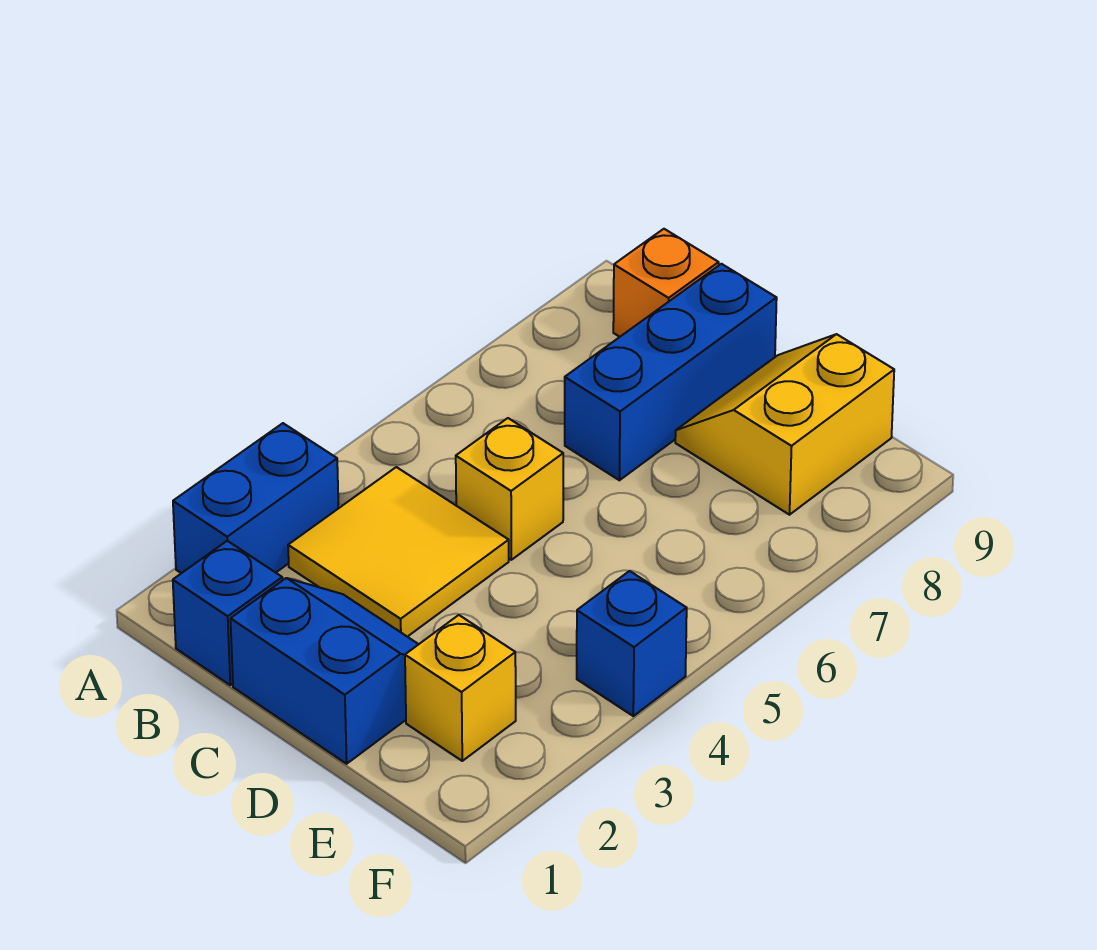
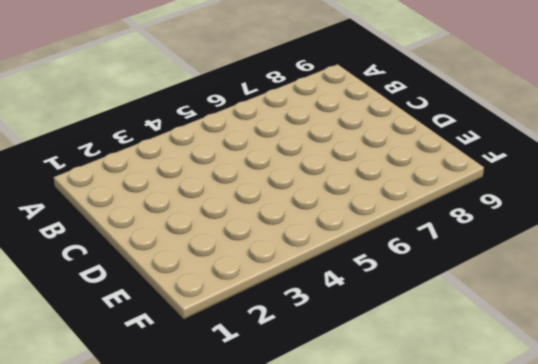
none -> blue 1x2 brick [173,423,339,573]
none -> blue 1x1 brick [173,541,282,685]

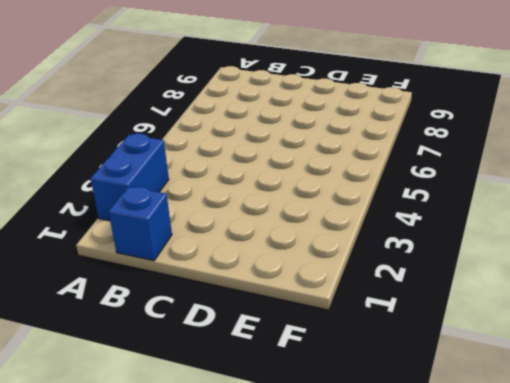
none -> yellow 2x2 tile [288,467,509,637]
none -> orange 1x1 brick [613,229,719,337]

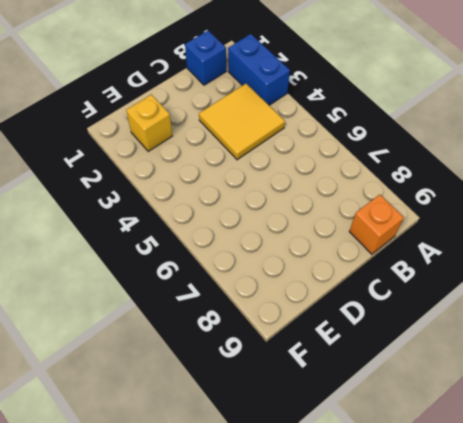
none -> blue 2x2 slope [231,578,419,764]
none -> yellow 1x1 brick [456,418,563,560]

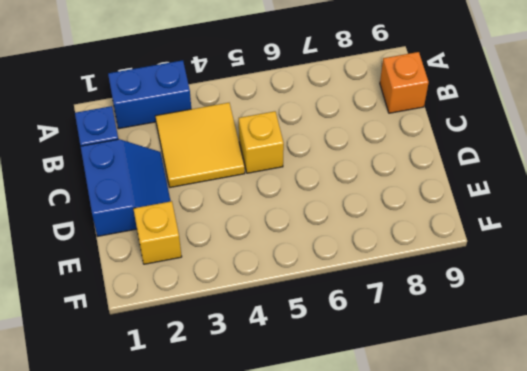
none -> blue 1x3 brick [565,264,777,480]
none -> yellow 2x2 slope [675,334,894,515]

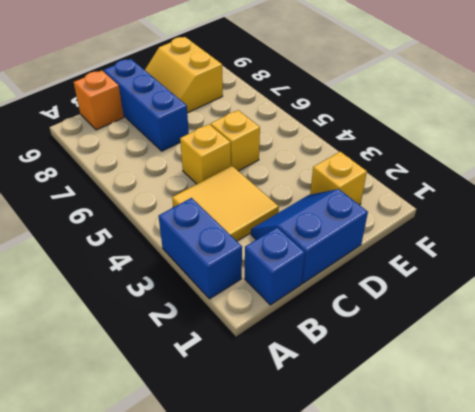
yellow 1x1 brick [211,110,260,171] -> none
none -> blue 1x1 brick [577,571,687,716]

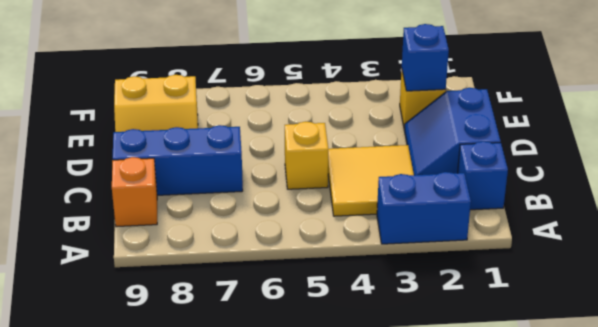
blue 1x1 brick [402,24,449,91] -> blue 1x1 brick moved to [577,571,687,716]

